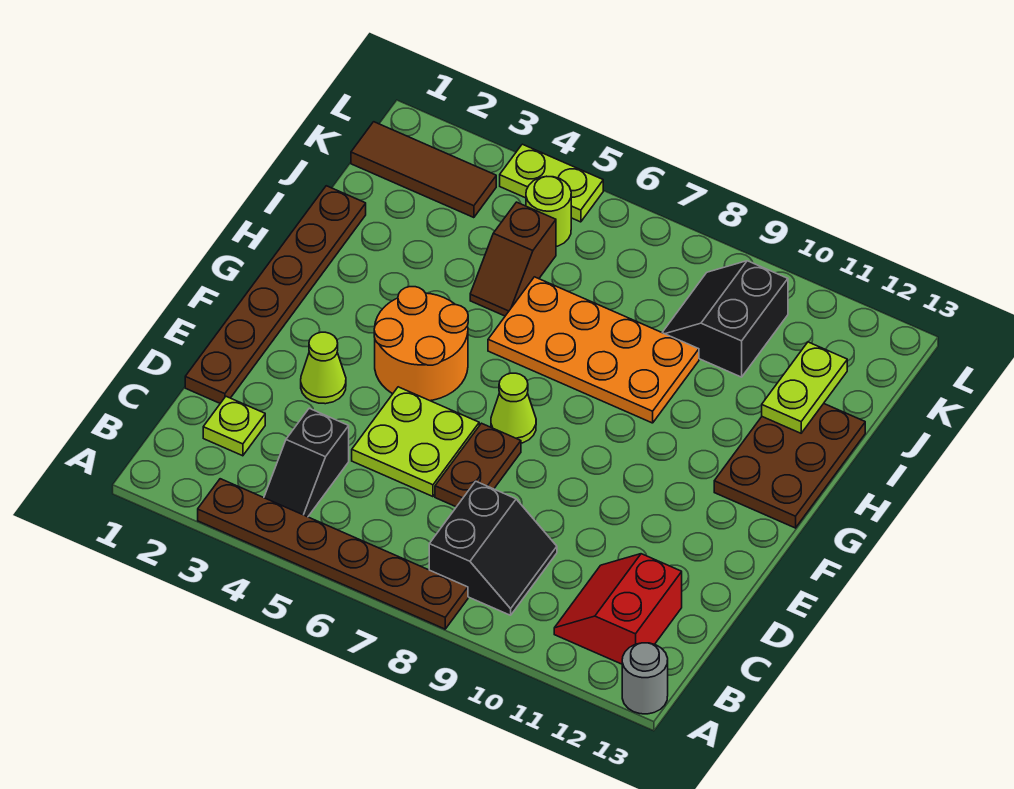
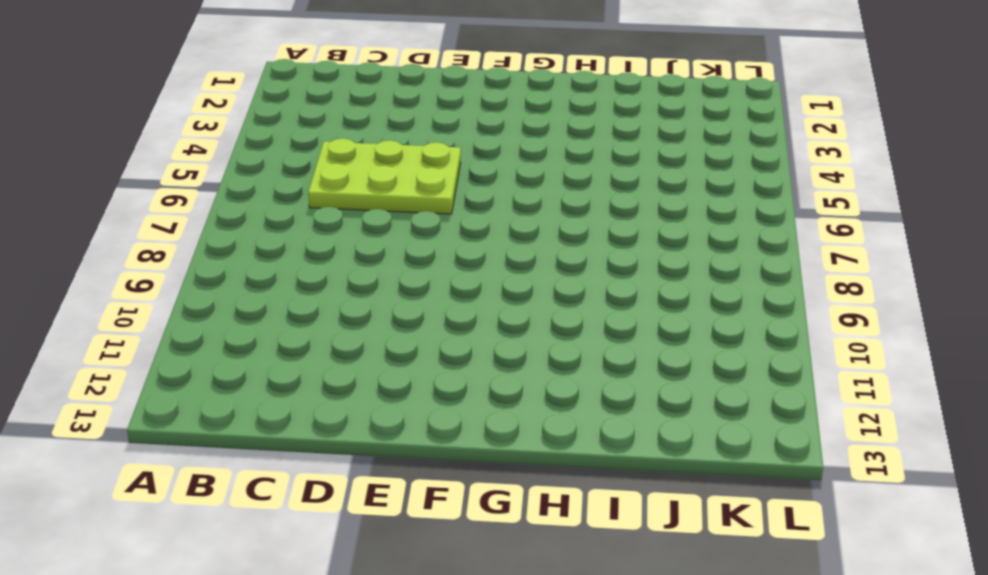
lime 2x3 plate [308,138,461,214] -> lime 2x2 plate [352,387,479,497]
none -> brown 1x6 plate [198,479,468,629]
none -> grey 1x1 round brick [622,643,668,714]
none -> black 1x2 slope [264,408,349,517]

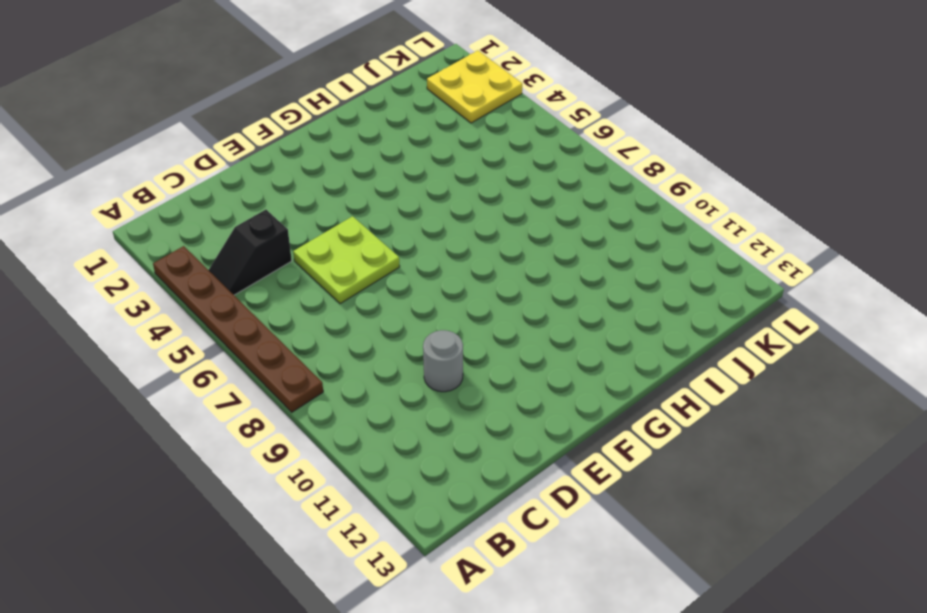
grey 1x1 round brick [423,330,463,392] -> grey 1x1 round brick moved to [622,643,668,714]
yellow 2x2 plate [427,51,522,123] -> brown 1x3 tile [351,122,496,218]
none -> black 2x2 slope [429,481,557,615]
none -> red 2x2 slope [554,554,682,664]
none -> lime 1x1 plate [203,397,265,456]

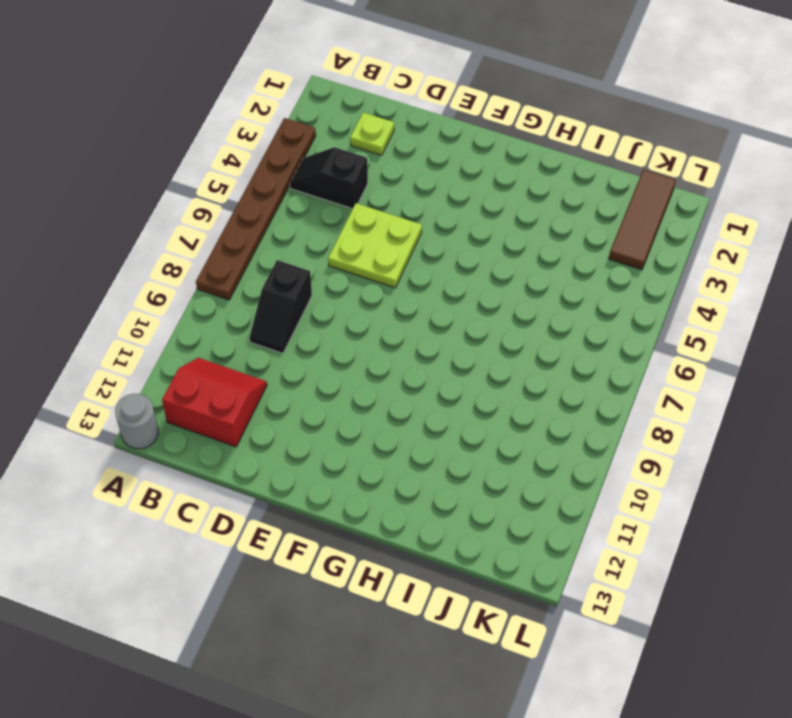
black 1x2 slope [250,260,312,353] -> black 2x2 slope [429,481,557,615]
none -> brown 1x6 plate [185,186,366,403]
none -> brown 1x2 plate [435,423,521,507]
none -> lime 1x1 cone [301,332,346,404]

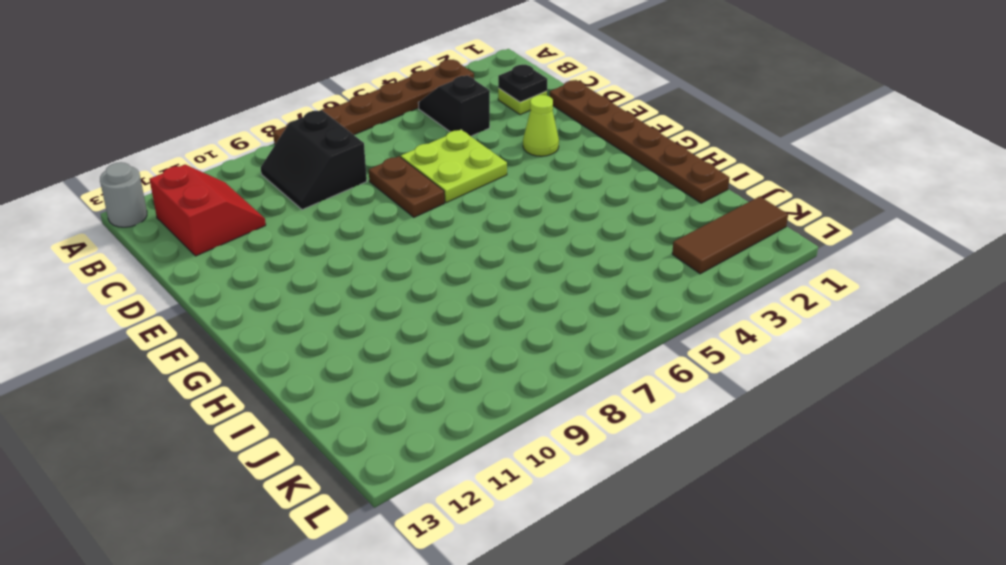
black 1x1 plate [498,65,547,102] -> none
none -> orange 2x2 round brick [374,287,468,401]
none -> lime 1x1 cone [491,373,536,443]
none -> brown 2x3 plate [714,404,865,528]

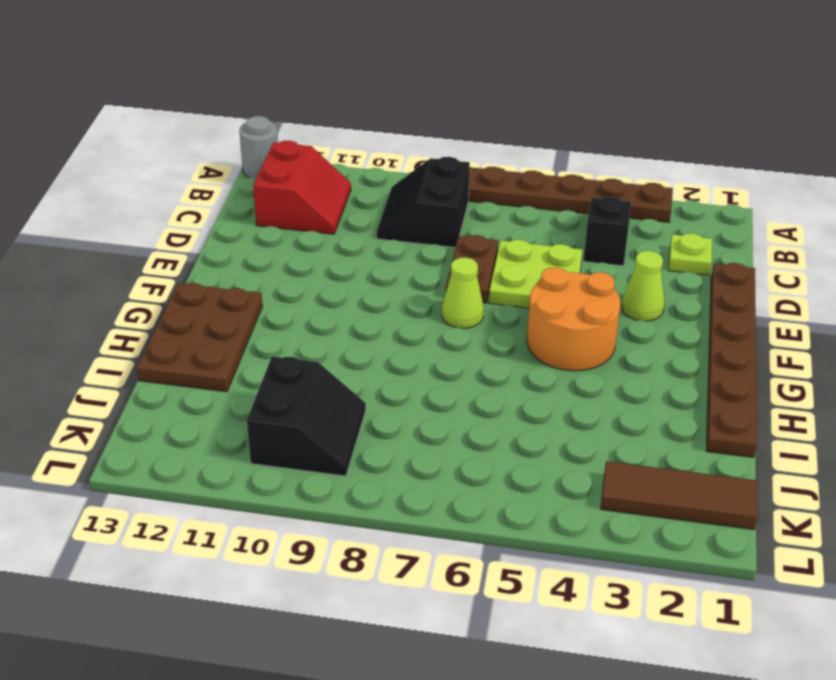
none -> orange 2x4 plate [488,277,699,423]
none -> brown 1x2 slope [470,202,556,316]
none -> lime 1x1 round brick [526,176,571,247]

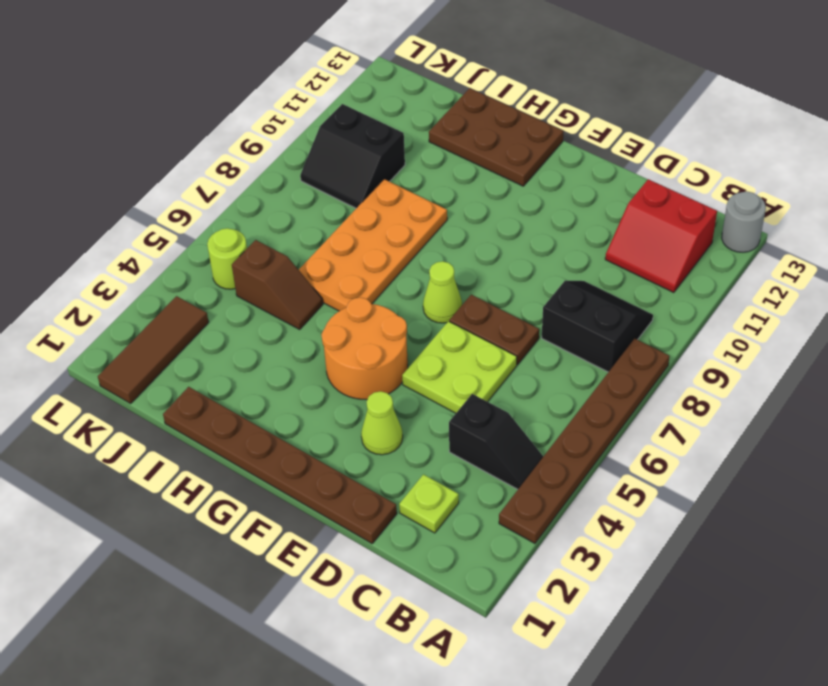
none -> lime 1x2 plate [500,144,603,222]
none -> lime 1x2 plate [762,342,847,433]

